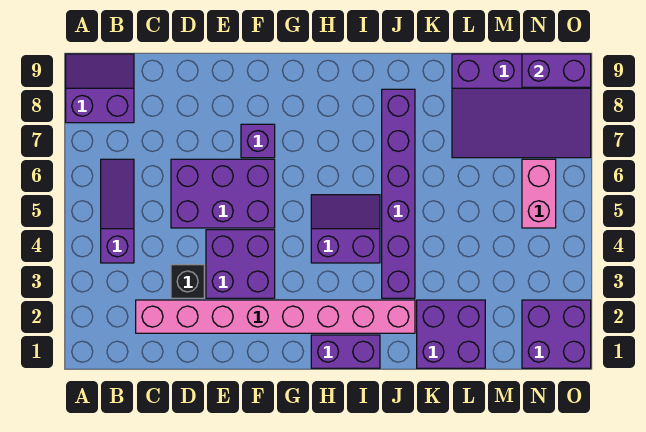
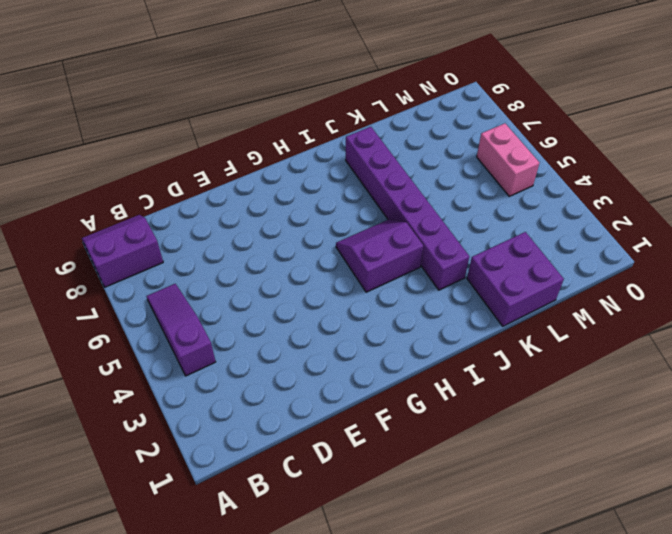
none -> pink 1x8 brick [136,300,415,333]
none -> black 1x1 brick [171,265,204,298]
none -> purple 2x3 brick [171,159,275,228]

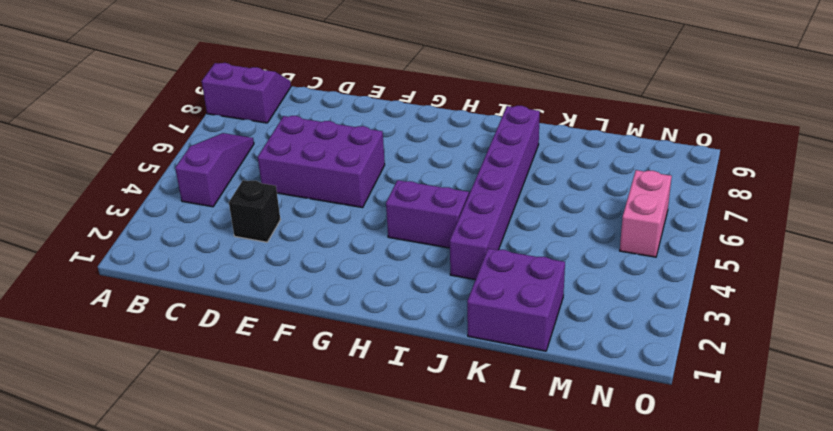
none -> pink 1x8 brick [136,300,415,333]
none -> purple 2x2 brick [206,230,275,298]
none -> purple 1x1 brick [241,124,275,158]

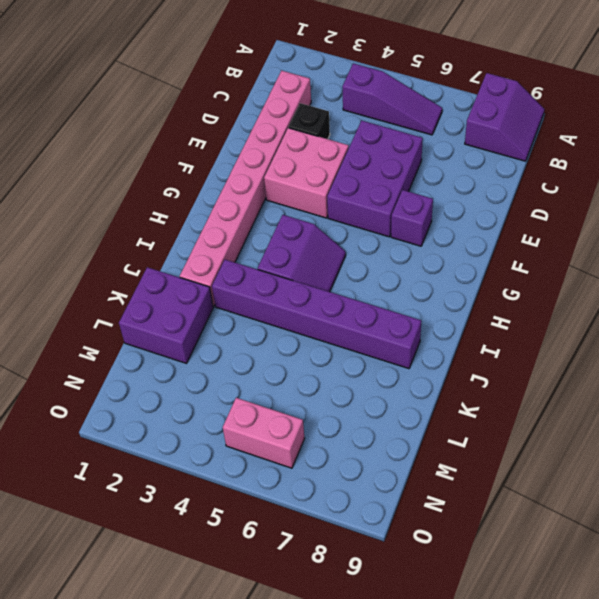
pink 2x2 brick [264,128,349,218] -> purple 2x2 brick [206,230,275,298]
none -> purple 1x2 brick [311,335,380,368]
none -> purple 3x4 slope [452,54,591,158]
none -> purple 2x2 brick [522,300,591,368]

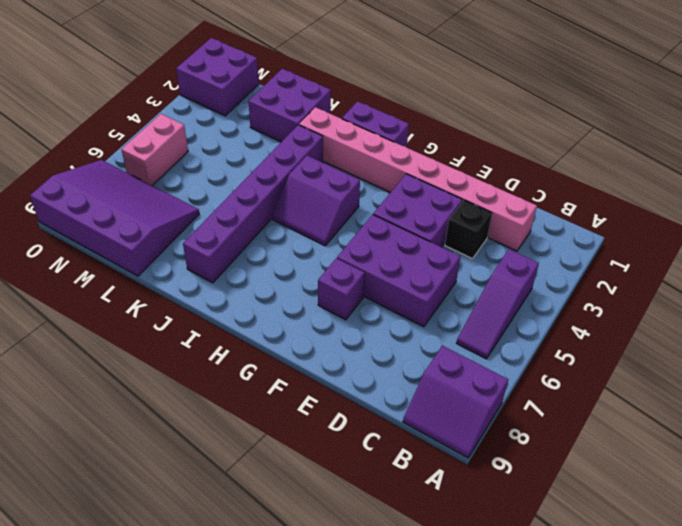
none -> purple 1x2 brick [522,54,591,87]

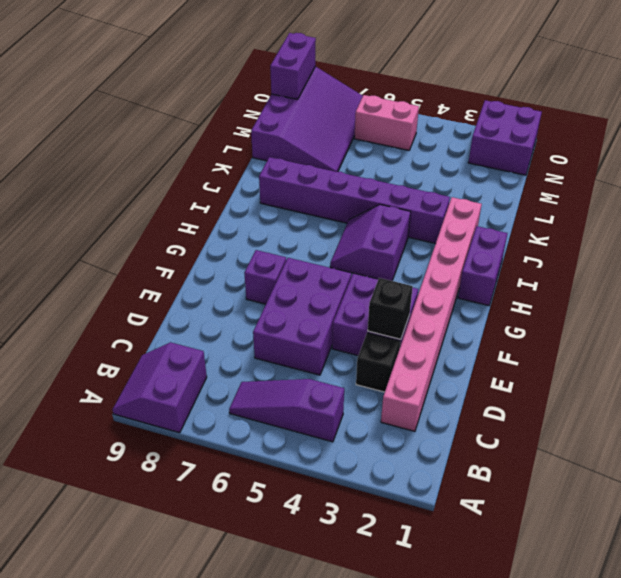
black 1x1 brick [368,278,413,339] -> none
none -> purple 2x2 brick [417,300,485,368]

